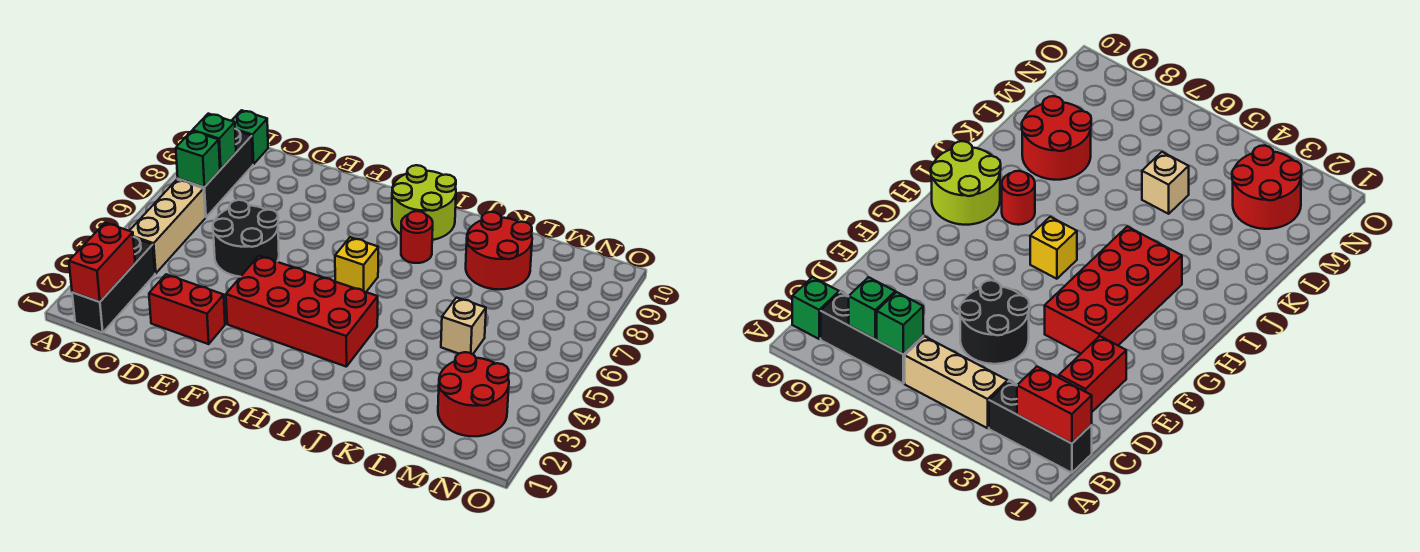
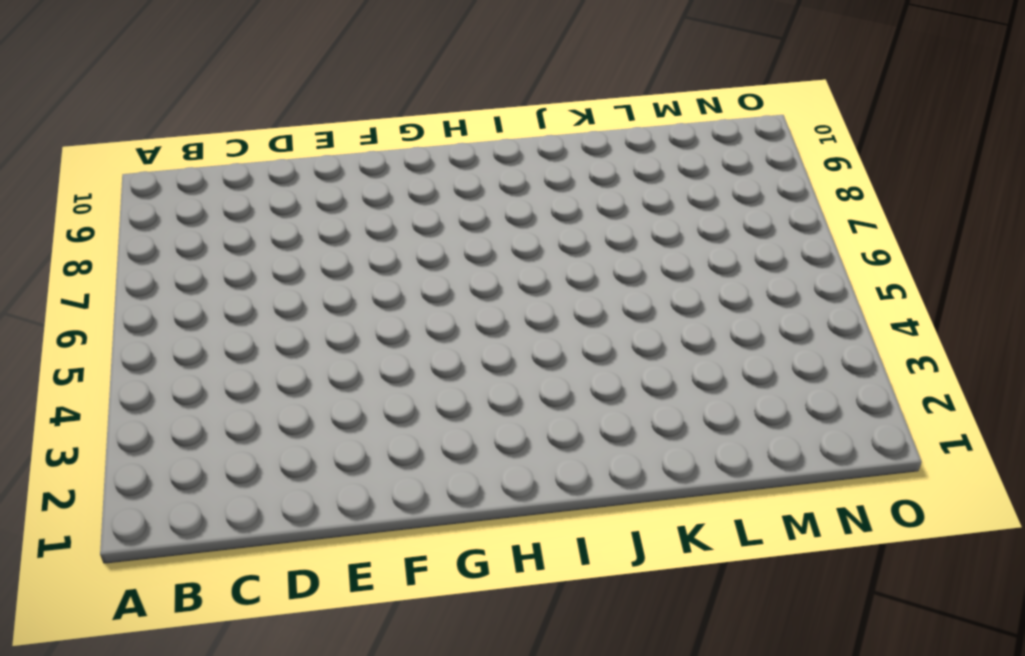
none -> black 1x3 brick [72,237,155,333]
none -> tan 1x3 brick [130,180,205,273]
none -> black 1x3 brick [178,129,253,217]

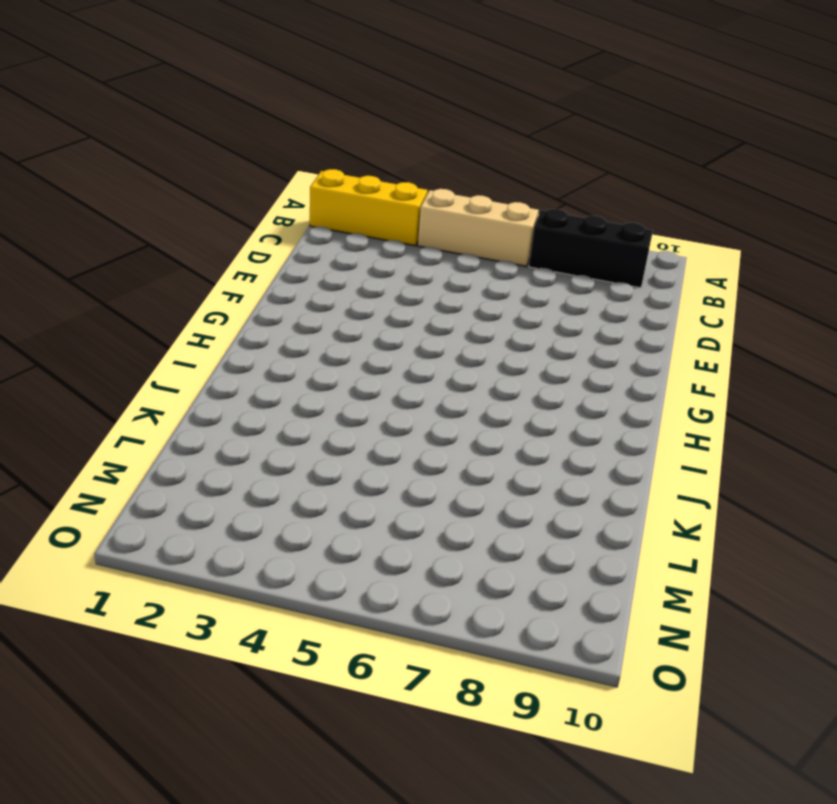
yellow 1x3 brick [310,169,428,246] -> black 1x3 brick [72,237,155,333]
none -> green 1x1 brick [232,110,268,164]
none -> red 1x2 brick [149,274,225,344]
none -> black 2x2 round brick [213,200,279,277]

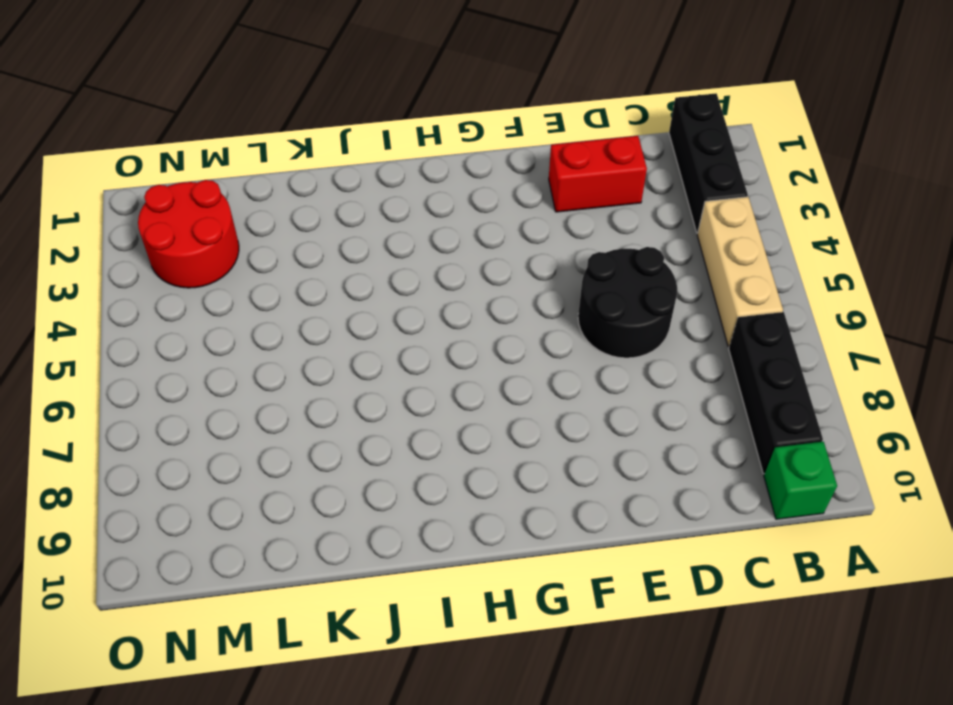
none -> red 2x4 brick [226,256,378,367]
none -> yellow 1x1 brick [335,237,378,292]
none -> lime 2x2 round brick [392,165,456,240]

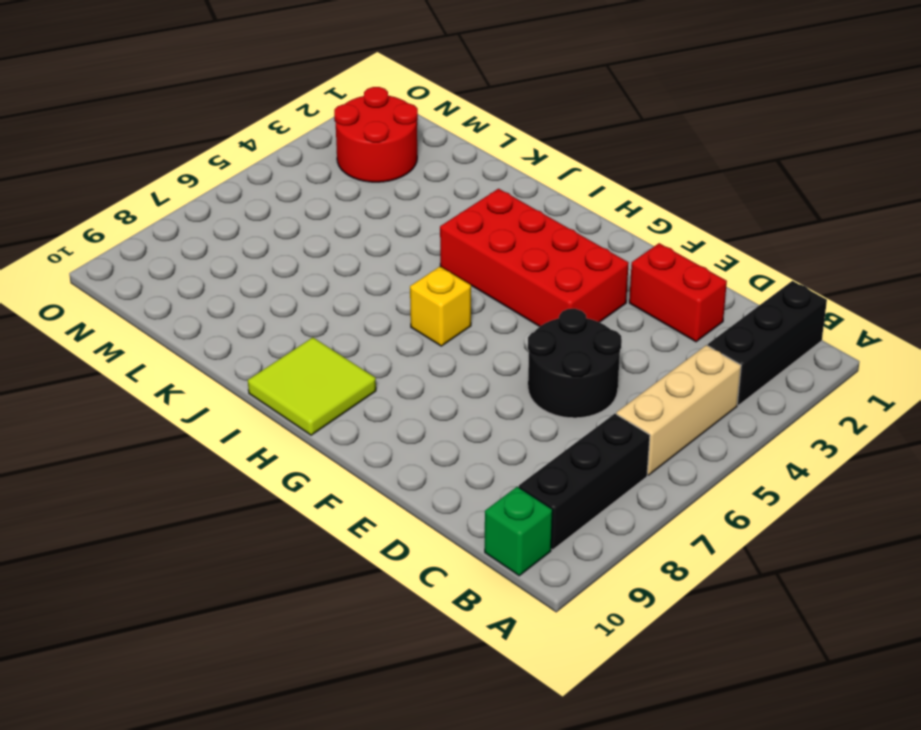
lime 2x2 tile [248,337,376,435] -> lime 2x2 round brick [392,165,456,240]
none -> red 1x1 round brick [401,211,433,263]
none -> red 2x2 round brick [466,212,532,290]
none -> tan 1x1 brick [441,298,486,354]

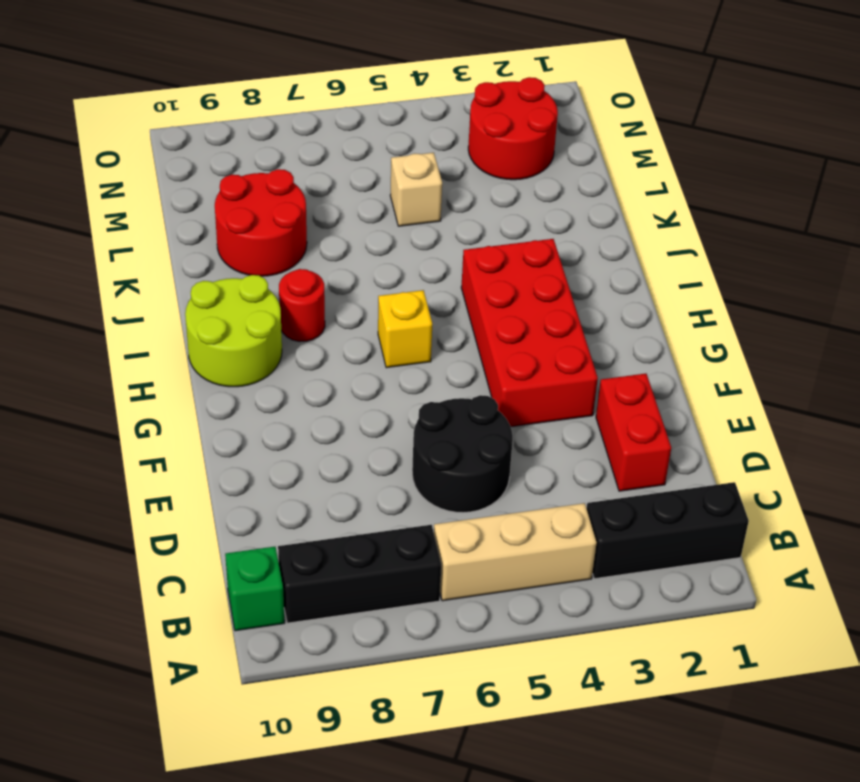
none -> red 1x2 brick [69,223,135,302]
none -> green 1x1 brick [176,131,220,187]
none -> green 1x1 brick [193,114,236,169]

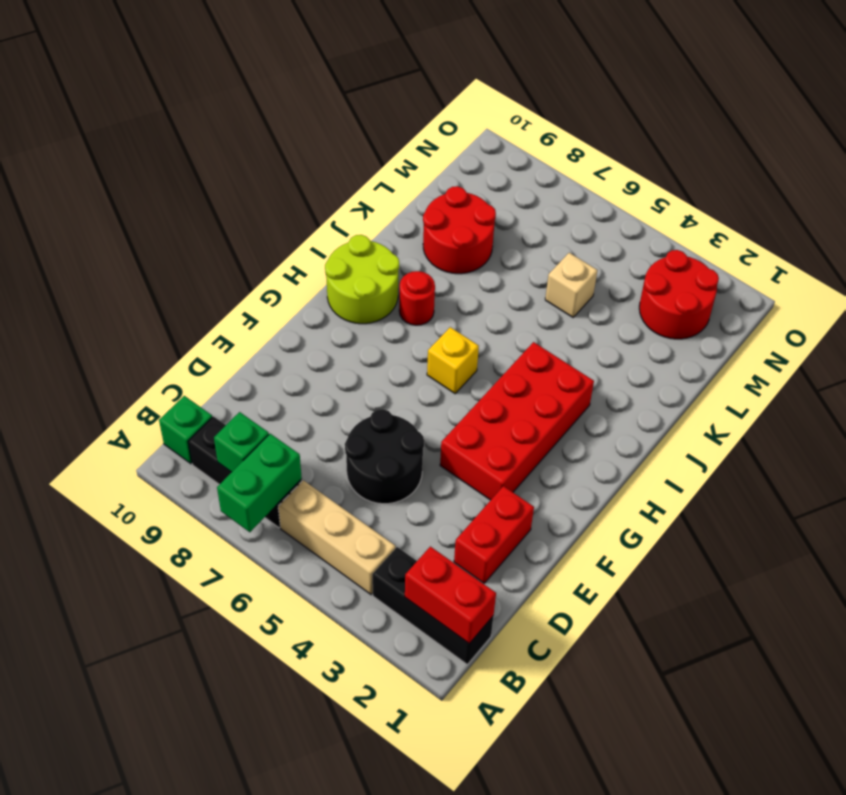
green 1x2 brick [217,434,302,532] -> green 1x1 brick [176,131,220,187]

